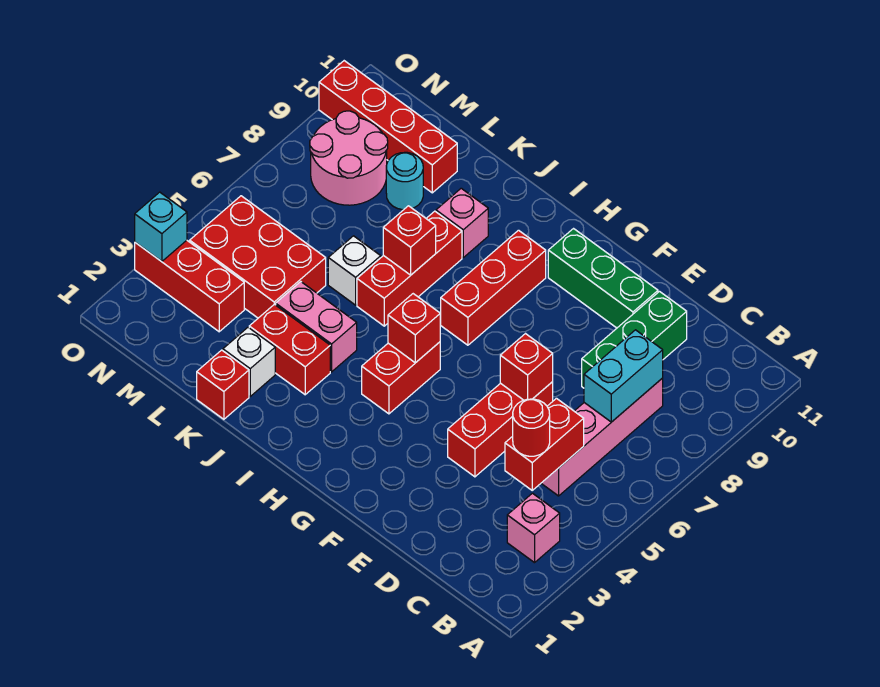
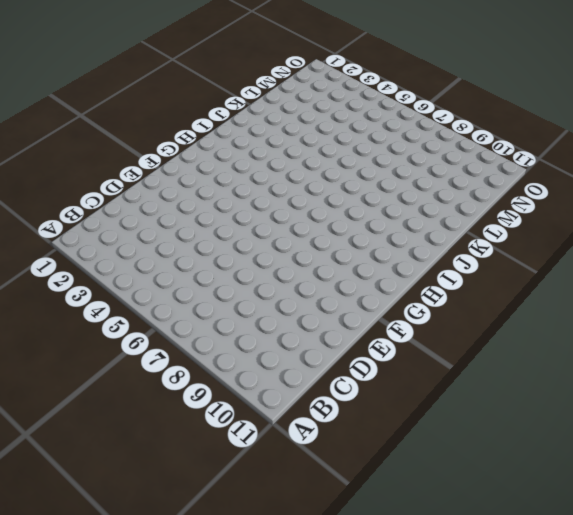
none -> pink 1x1 brick [507,493,560,563]
none -> pink 1x4 brick [541,378,663,496]
none -> green 1x3 brick [582,292,687,388]

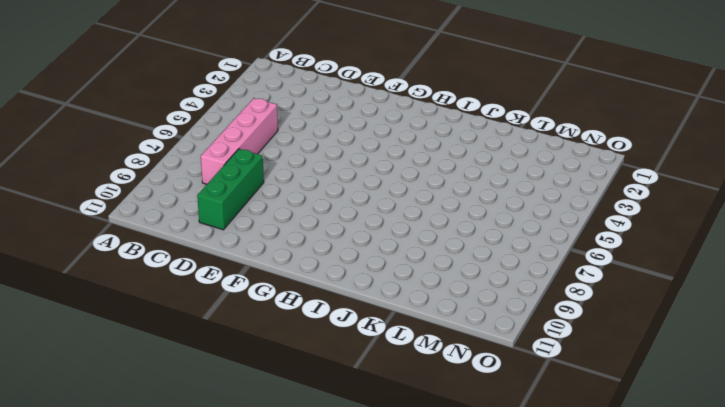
none -> pink 1x1 brick [507,493,560,563]
none -> red 1x3 brick [448,382,553,477]
none -> green 1x3 brick [548,229,658,328]

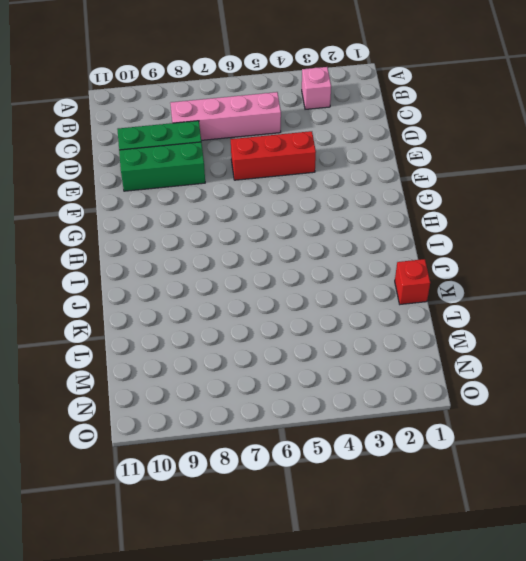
green 1x3 brick [119,142,205,191] -> green 1x3 brick turned to [548,229,658,328]
none -> red 1x2 brick [362,342,440,414]
none -> red 1x3 brick [441,230,546,345]
none -> red 1x2 brick [249,304,330,395]

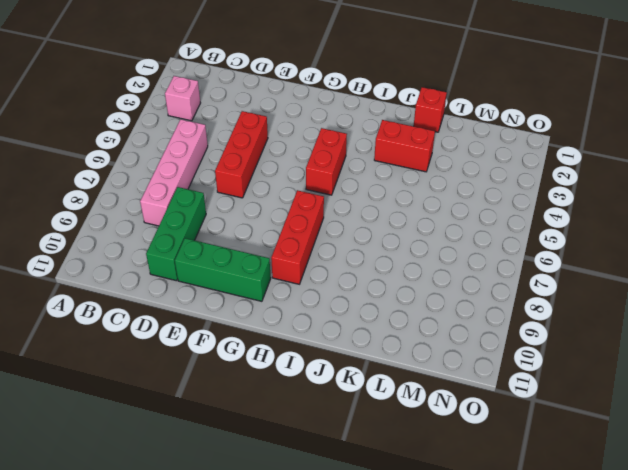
none -> pink 1x2 brick [276,282,357,372]
none -> red 1x3 brick [357,211,462,326]
none -> pink 1x1 brick [436,188,488,257]

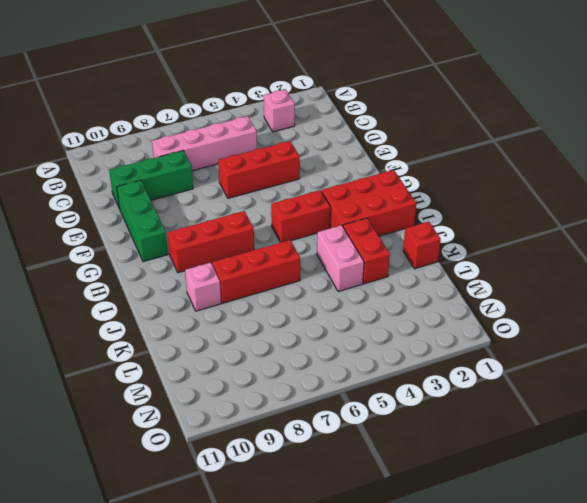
red 2x3 brick [322,170,416,236] -> red 2x3 brick turned to [190,196,326,318]
none -> white 1x1 brick [223,327,275,396]
none -> white 1x1 brick [328,236,381,305]
none -> cyan 1x1 round brick [386,152,423,210]

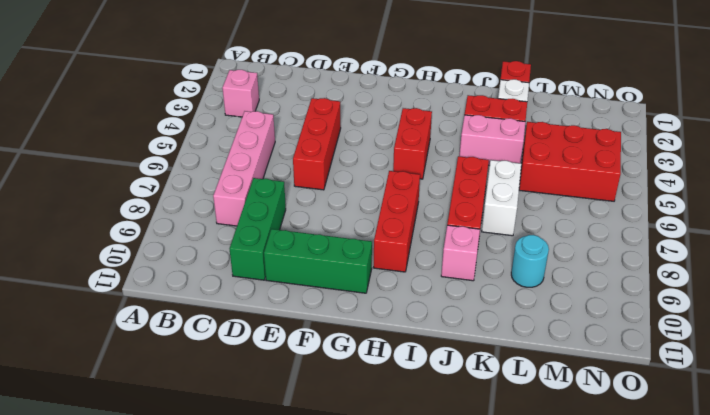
white 1x2 brick [482,160,521,236] -> white 1x1 brick [328,236,381,305]
none -> red 1x4 brick [319,61,457,193]
none -> red 1x3 brick [135,240,244,332]
none -> pink 2x2 round brick [310,111,388,205]

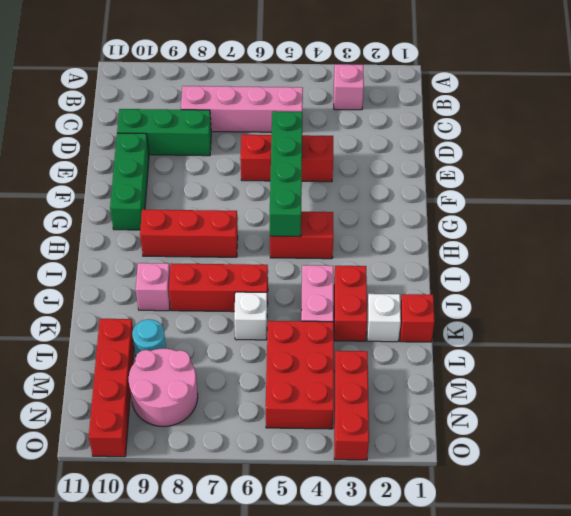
green 1x4 brick [270,111,302,237] -> red 1x1 brick [388,294,440,363]
none -> red 1x2 brick [505,398,584,490]
none -> cyan 1x2 brick [584,330,663,422]
none -> red 1x1 brick [500,334,553,400]

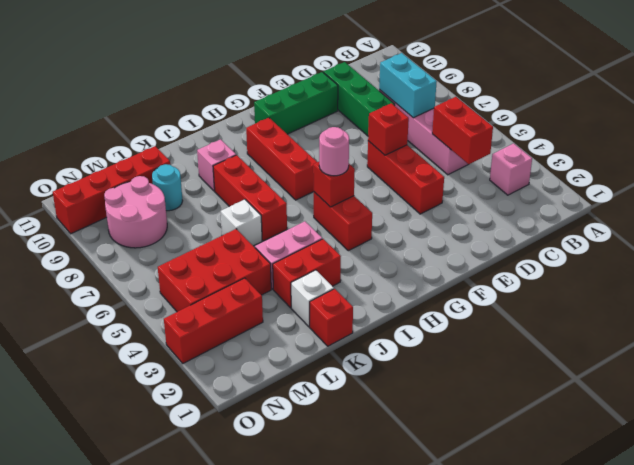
pink 1x1 round brick [319,127,349,176] -> none
none -> red 1x1 brick [383,206,436,275]
none -> cyan 1x1 brick [135,192,187,262]
none -> red 1x1 round brick [513,399,550,456]

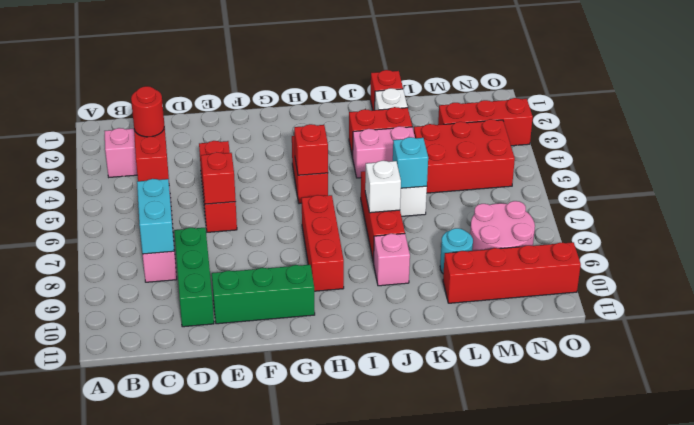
white 1x1 brick [365,161,401,213] -> red 1x1 brick [383,206,436,275]
cyan 1x1 brick [393,137,428,188] -> cyan 1x1 brick moved to [135,192,187,262]

